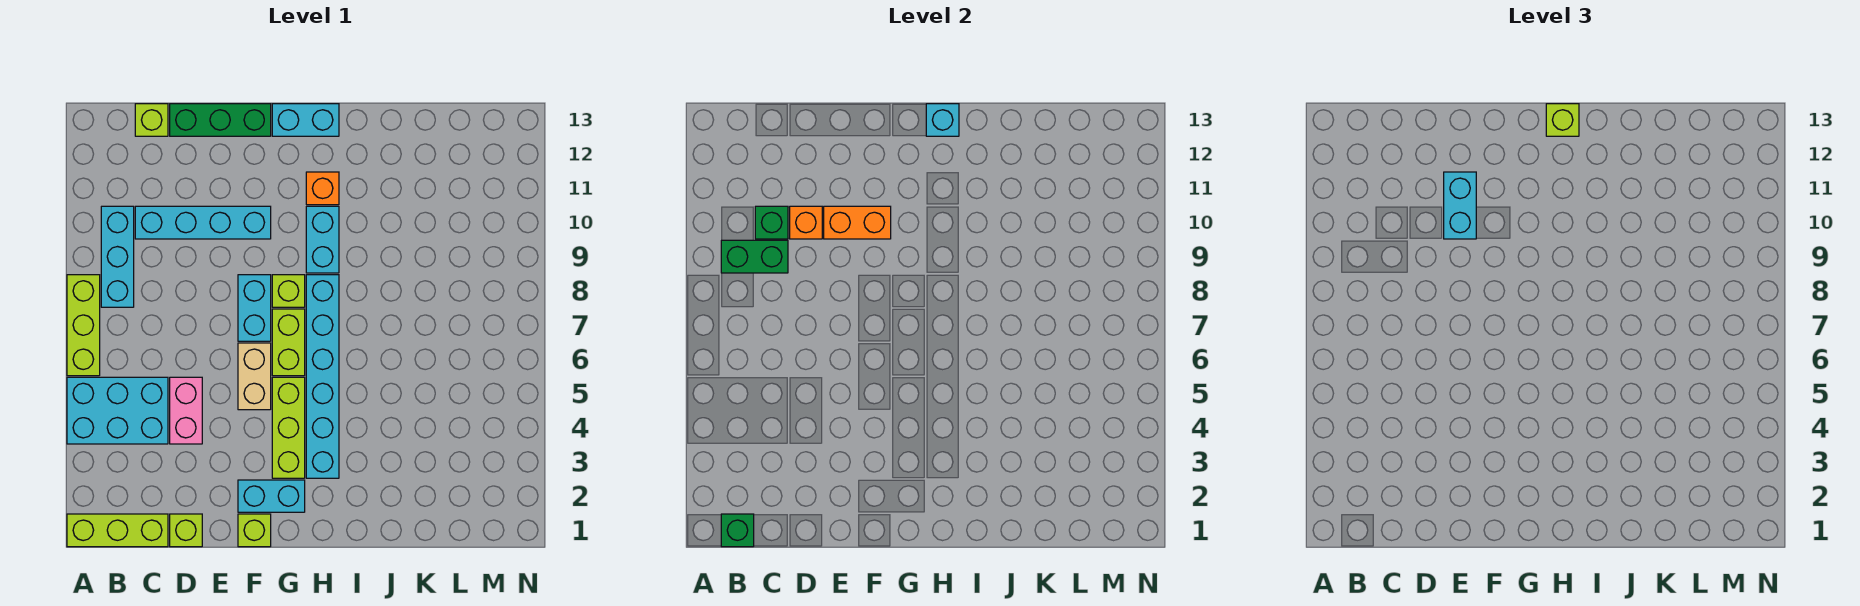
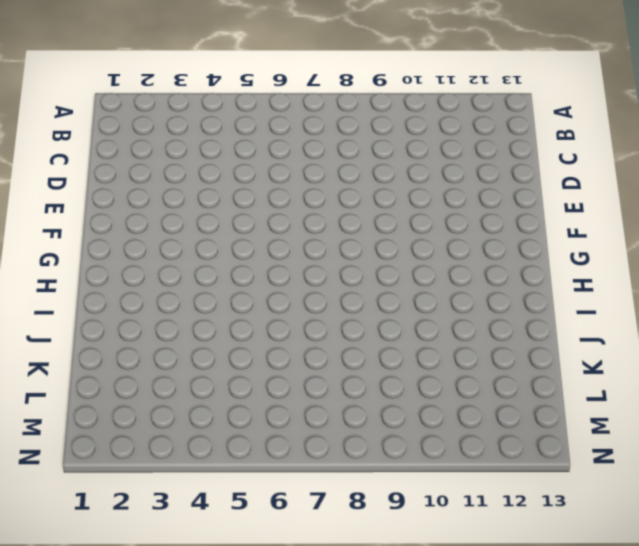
none -> lime 1x3 brick [67,514,168,547]
none -> cyan 2x3 brick [67,377,168,444]
none -> lime 1x3 brick [67,275,100,376]

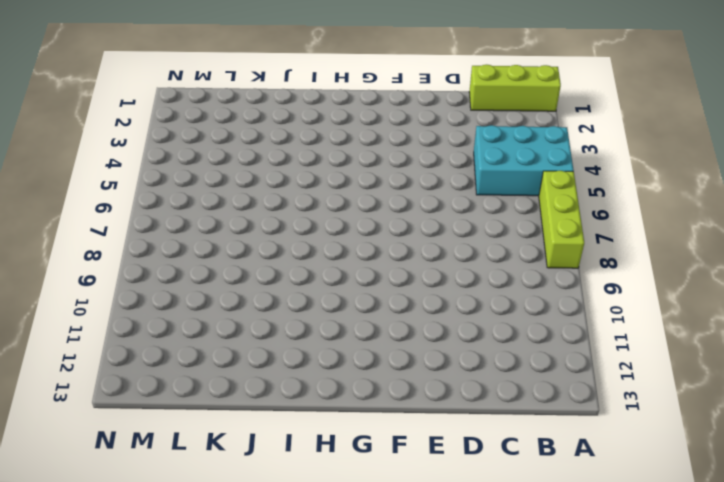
none -> cyan 1x3 brick [101,206,134,307]
none -> cyan 1x4 brick [135,206,271,239]
none -> lime 1x1 brick [135,104,168,136]

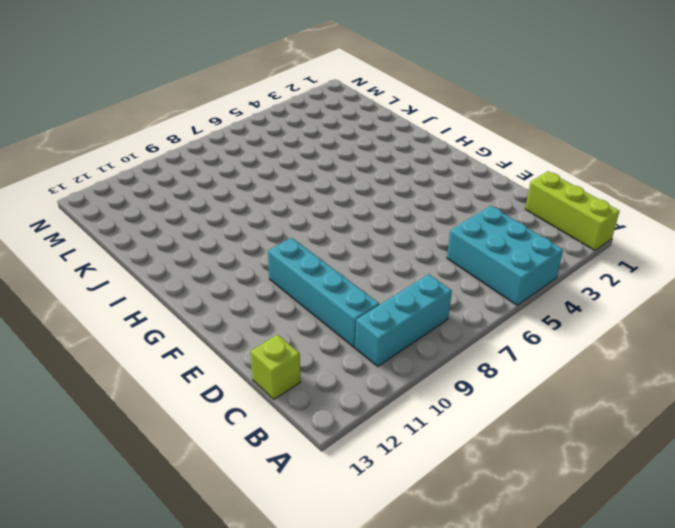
none -> lime 1x3 brick [67,275,100,376]
none -> lime 1x1 brick [170,514,202,547]
none -> pink 1x2 brick [170,377,202,444]

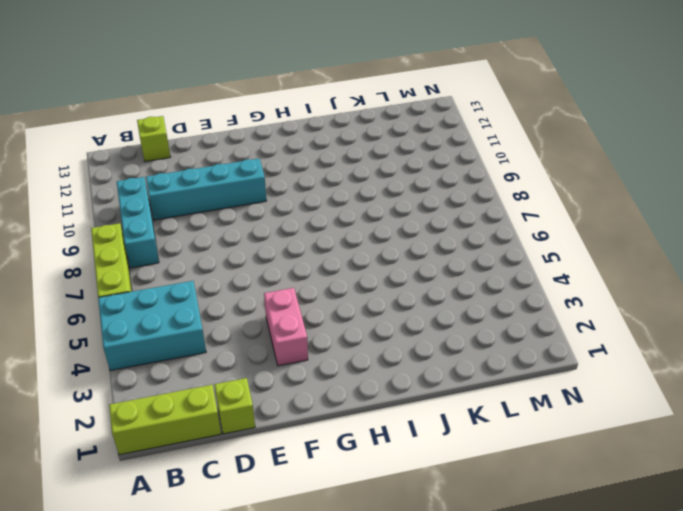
pink 1x2 brick [264,288,308,366] -> pink 1x2 brick moved to [170,377,202,444]
none -> green 1x3 brick [170,104,271,136]
none -> lime 1x1 brick [238,514,271,547]
none -> cyan 1x2 brick [238,480,305,512]

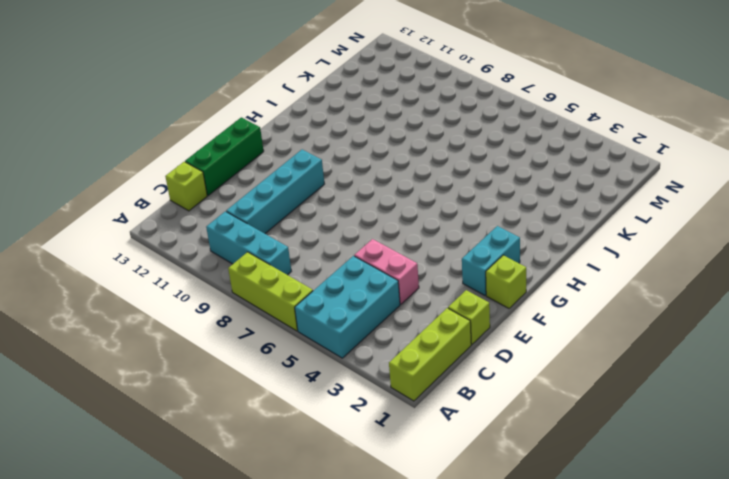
none -> tan 1x2 brick [238,343,271,410]
none -> cyan 1x2 brick [238,275,271,341]
none -> lime 1x3 brick [272,377,305,478]

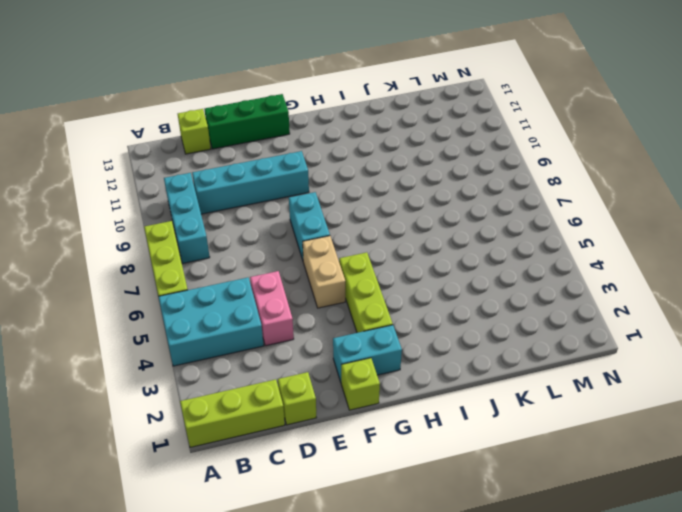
none -> lime 1x2 brick [272,309,305,376]
none -> lime 1x1 brick [272,275,305,307]
none -> cyan 1x2 brick [272,104,339,136]

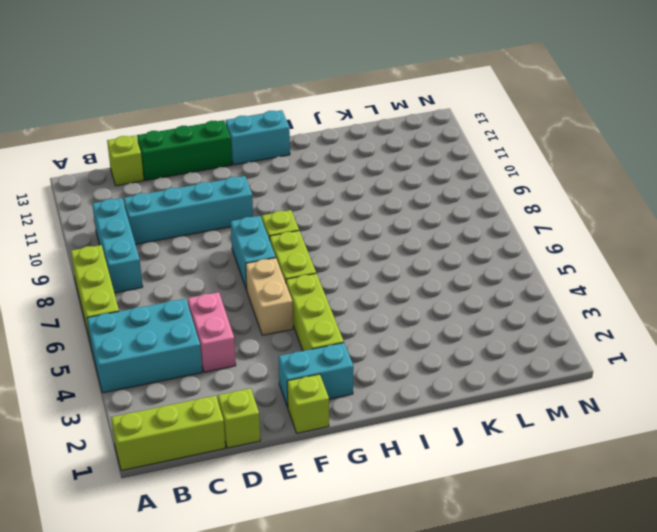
none -> cyan 1x6 brick [306,275,339,478]
none -> cyan 1x2 brick [306,206,339,273]
none -> orange 1x1 brick [306,172,339,205]

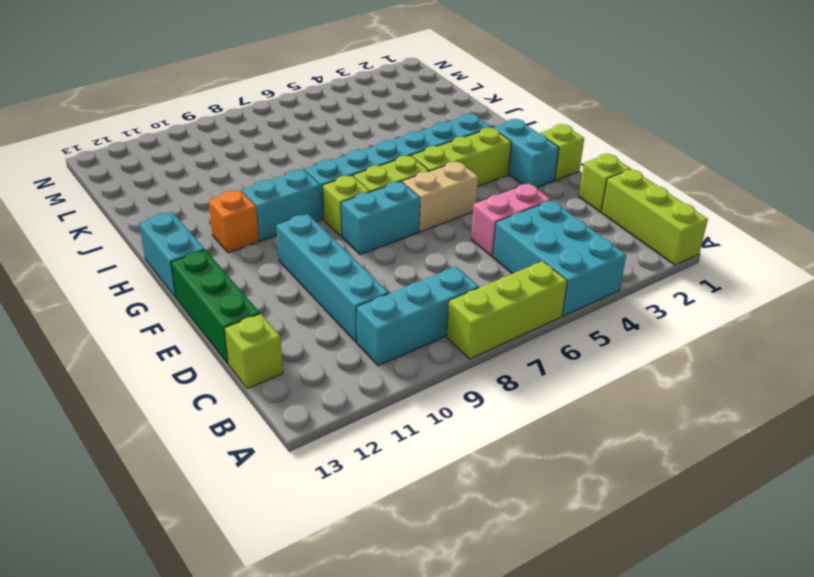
none -> green 1x1 brick [721,514,754,547]
none -> green 1x2 brick [721,240,788,273]
none -> green 1x1 brick [755,206,788,239]

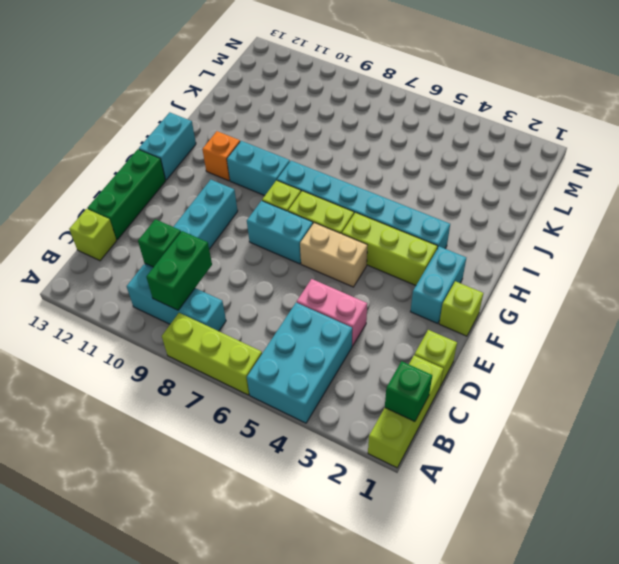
none -> orange 1x1 brick [790,206,822,239]
none -> orange 1x2 brick [824,206,891,239]
none -> cyan 1x1 brick [926,104,959,136]

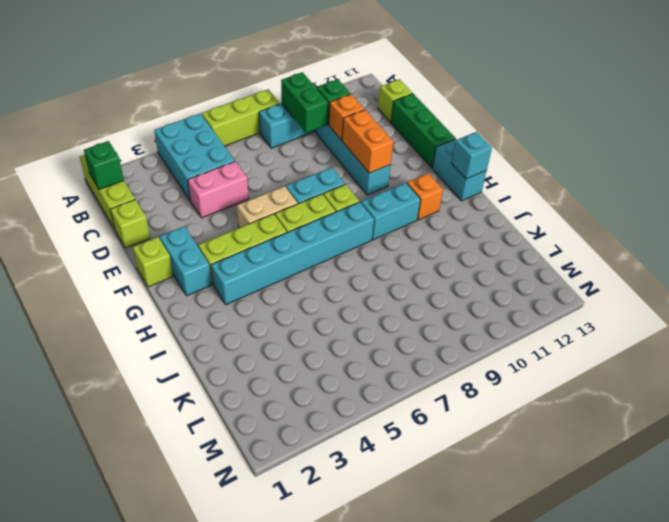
none -> cyan 1x2 brick [1444,172,1476,239]
none -> lime 1x1 brick [1546,104,1579,136]

